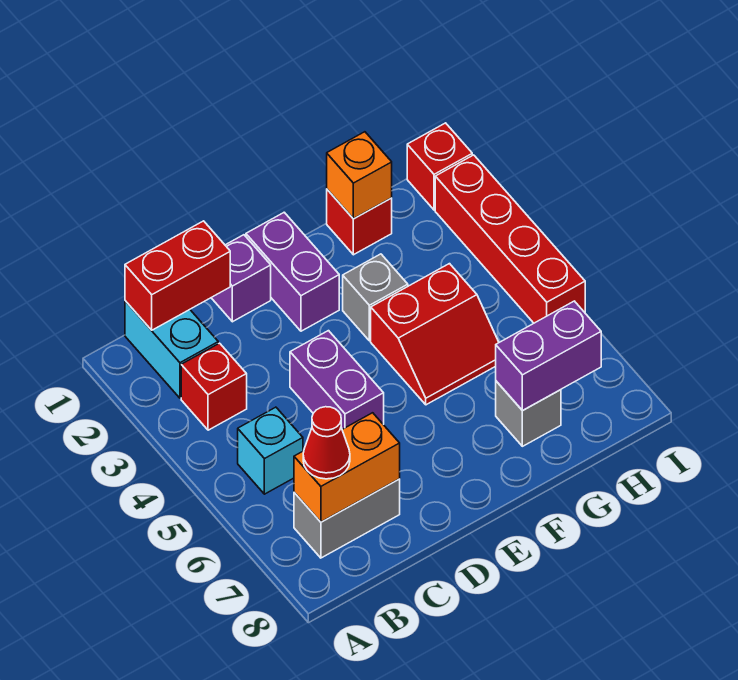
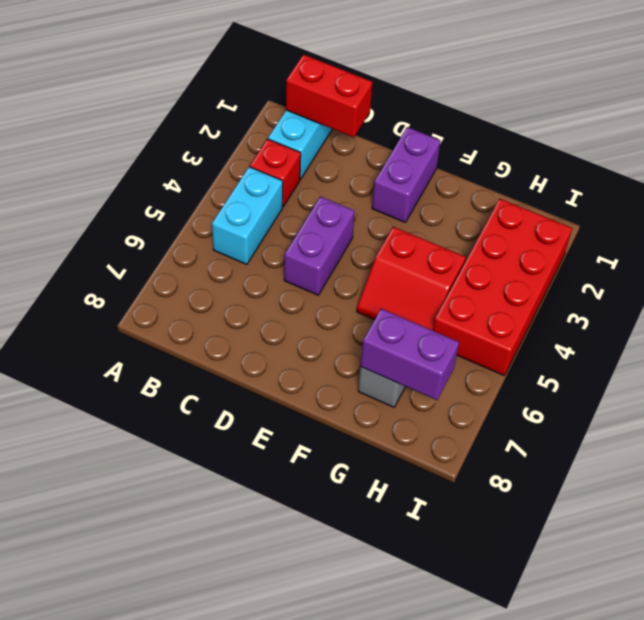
cyan 1x2 brick [212,167,283,265] -> cyan 1x1 brick [238,407,303,494]
red 2x4 brick [433,199,572,376] -> red 1x4 brick [435,155,585,323]
none -> grey 1x2 brick [294,479,400,558]
none -> purple 1x1 brick [211,235,271,322]
none -> grey 1x1 brick [343,254,408,341]

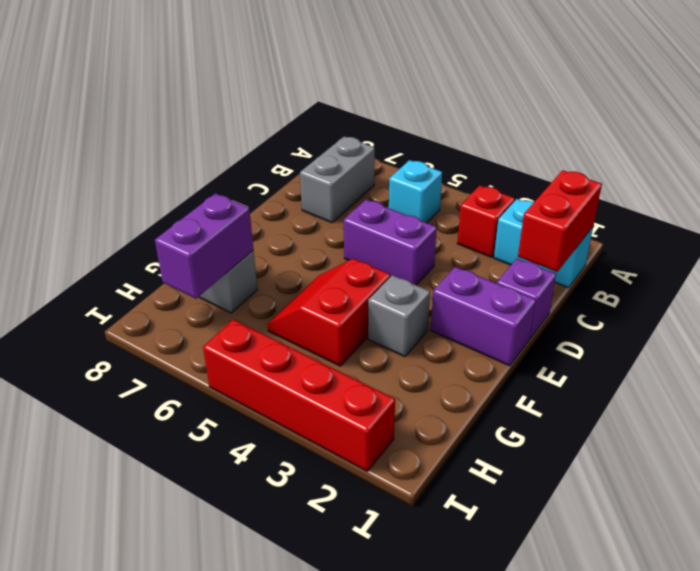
none -> red 1x1 brick [327,190,392,255]
none -> red 1x1 brick [407,123,472,210]
none -> orange 1x2 brick [294,413,400,522]

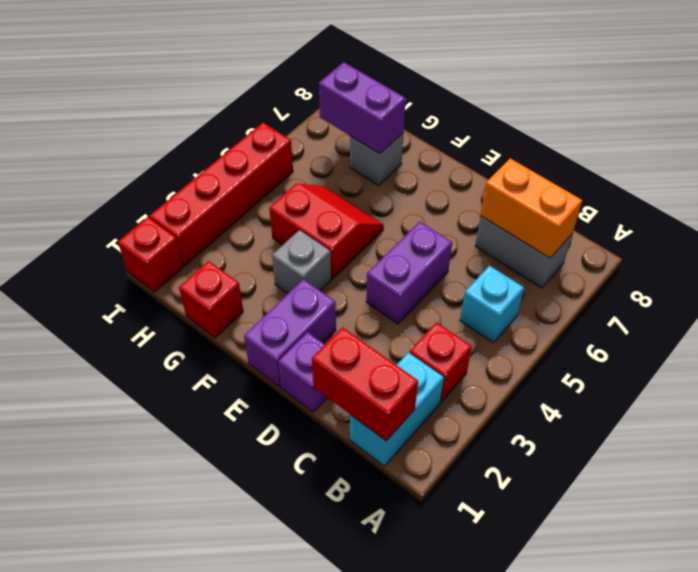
none -> orange 1x1 brick [327,132,392,219]
none -> red 1x1 cone [303,407,350,479]

